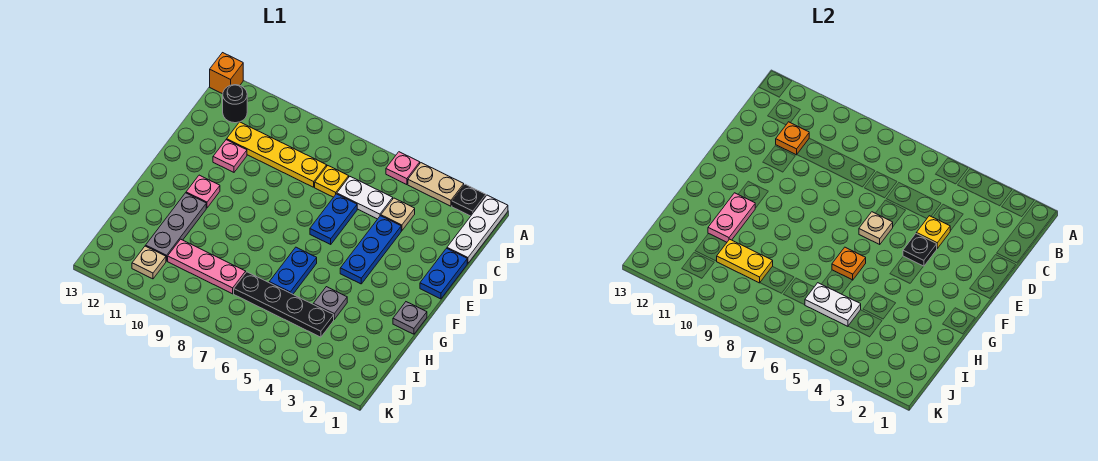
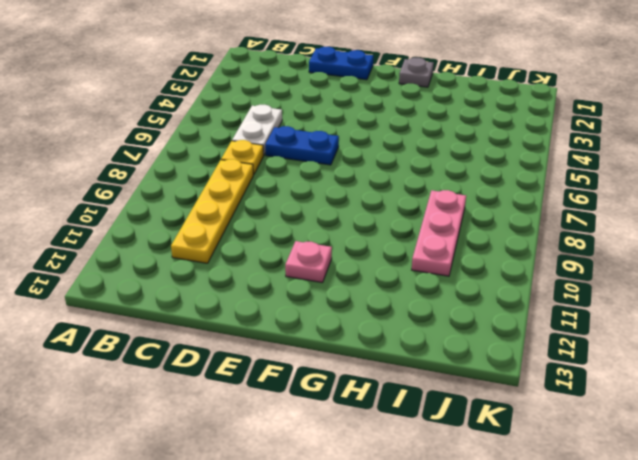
none -> white 1x3 plate [447,195,508,263]
none -> black 1x1 plate [452,184,486,216]
none -> tan 1x2 plate [408,163,464,206]
none -> pink 1x1 plate [386,152,420,185]

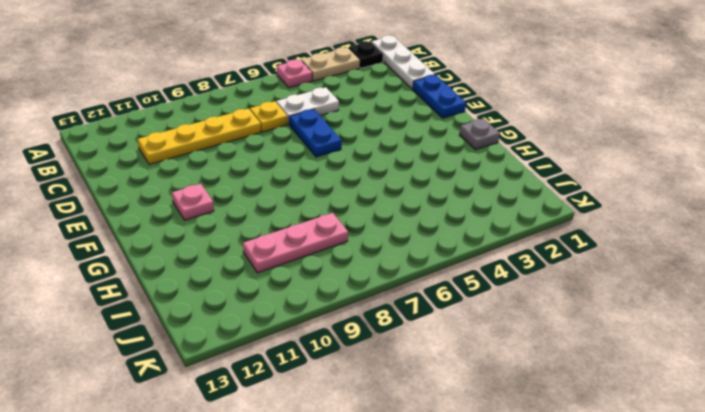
none -> orange 1x1 brick [210,53,243,94]
none -> black 1x1 round brick [223,85,247,123]
none -> tan 1x1 plate [381,198,415,231]
none -> blue 1x3 plate [340,216,401,284]

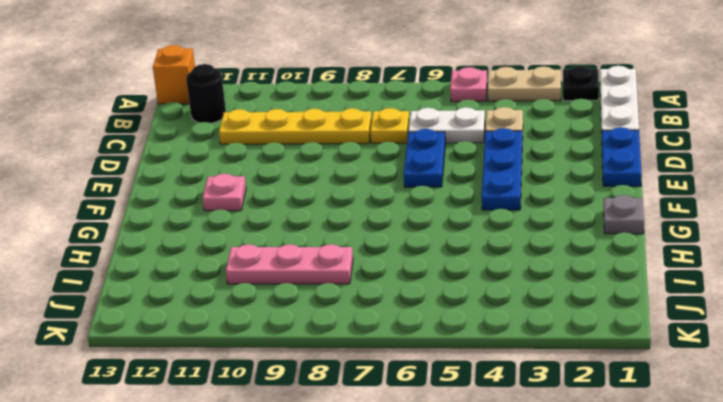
none -> pink 1x1 plate [213,140,247,172]
none -> blue 1x2 plate [269,247,317,294]
none -> grey 1x3 plate [146,193,206,261]
none -> grey 1x1 plate [313,287,347,319]

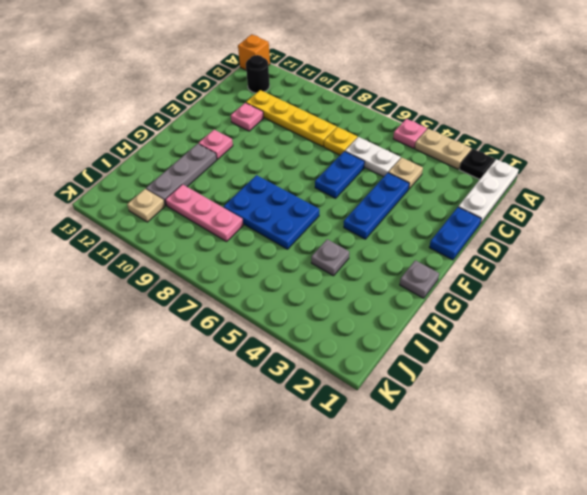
blue 2x3 plate [224,175,319,249] -> blue 1x2 plate [269,247,317,294]
none -> black 1x4 plate [234,272,334,337]
none -> orange 1x1 plate [776,122,809,155]
none -> yellow 1x1 plate [916,216,950,248]
none -> black 1x1 plate [903,234,937,266]

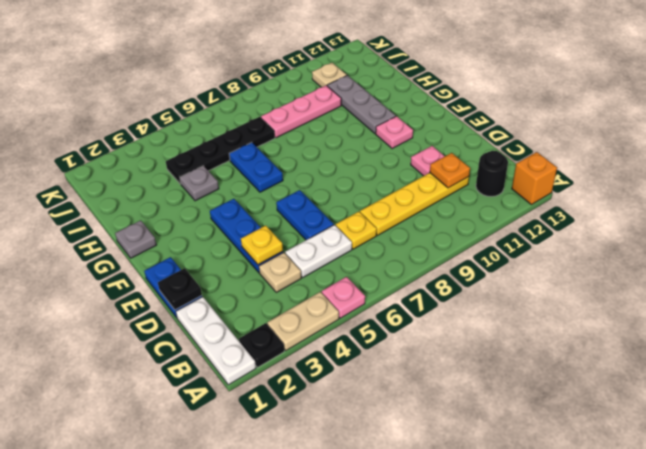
black 1x1 plate [158,268,202,310] -> black 1x1 plate moved to [903,234,937,266]
none -> tan 1x1 plate [859,212,893,244]
none -> orange 1x1 plate [832,247,866,280]
none -> pink 1x2 plate [708,193,755,242]
none -> white 1x2 plate [805,283,861,326]

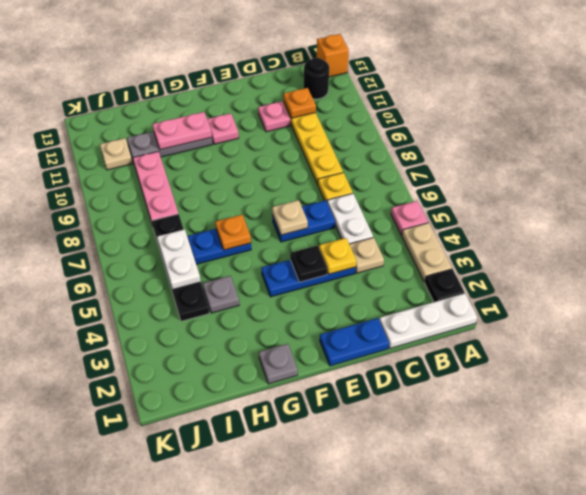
none -> yellow 1x2 plate [717,239,773,283]

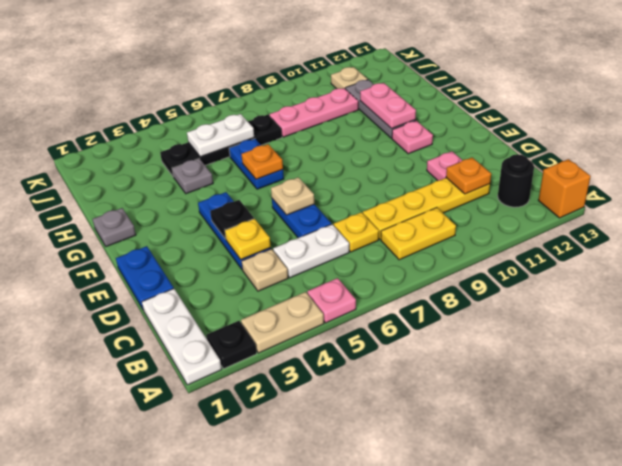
yellow 1x2 plate [381,208,456,260] -> yellow 1x2 plate moved to [717,239,773,283]

